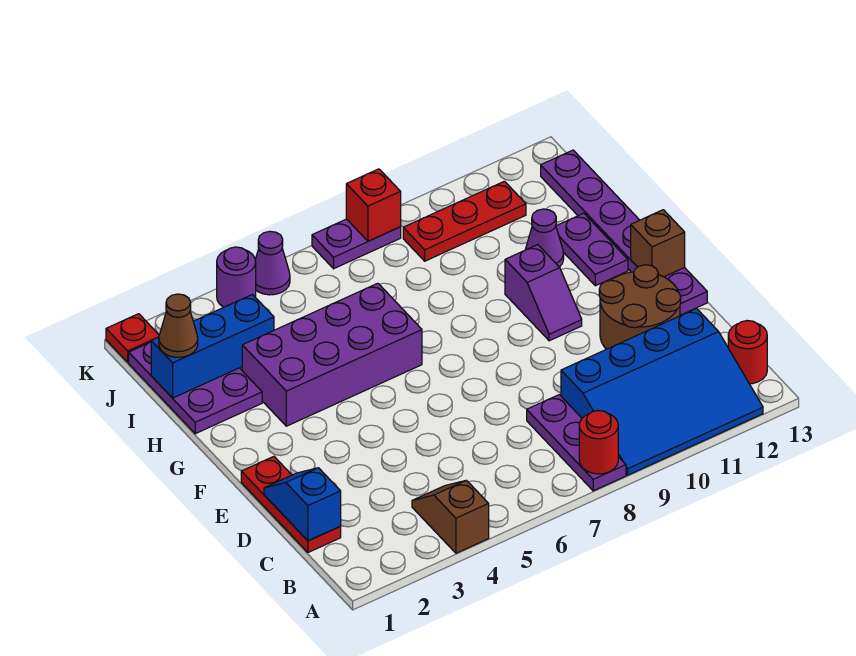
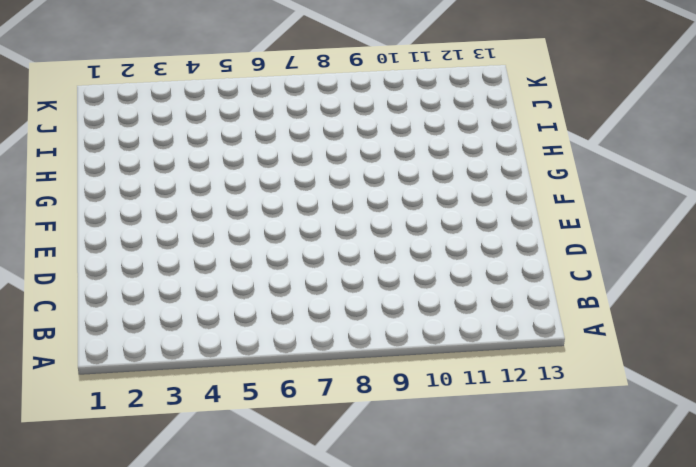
none -> brown 1x2 slope [412,480,489,553]
none -> purple 1x3 plate [527,395,626,491]
none -> blue 3x4 slope [561,309,763,475]

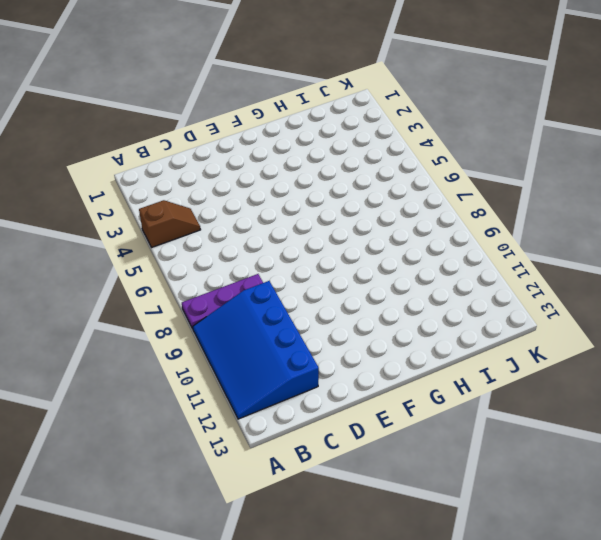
none -> red 1x1 round brick [728,321,767,384]
none -> red 1x3 plate [241,456,341,552]
none -> brown 2x2 round brick [599,265,681,349]

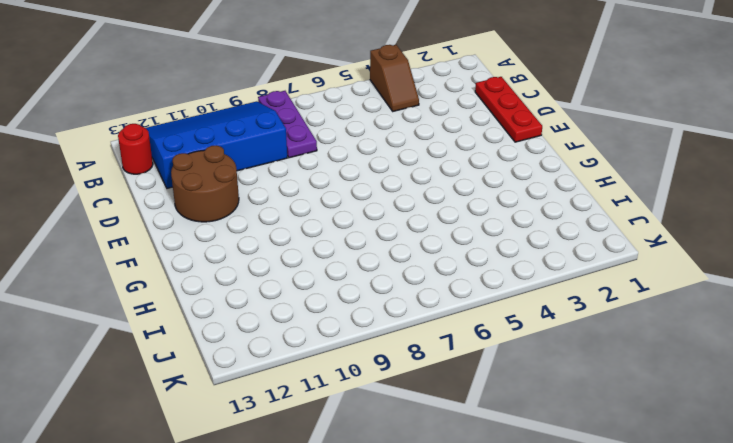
none -> purple 1x6 plate [541,150,707,315]
none -> purple 1x2 slope [505,245,582,341]
none -> purple 2x4 brick [242,283,422,426]

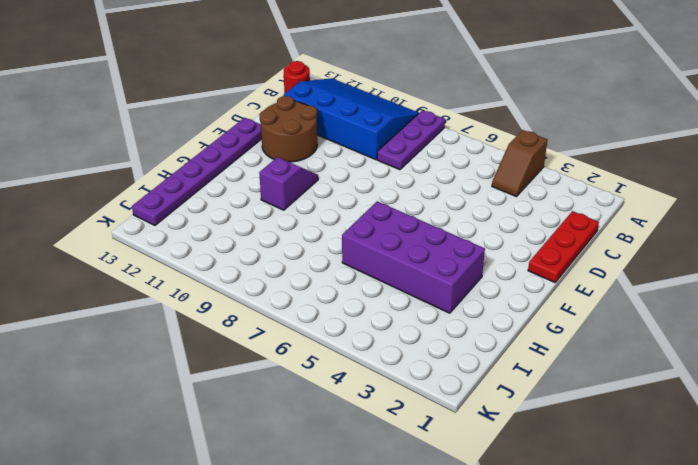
none -> purple 1x2 plate [556,213,628,286]
none -> purple 2x3 plate [129,342,262,434]
none -> purple 1x1 cone [525,209,564,267]

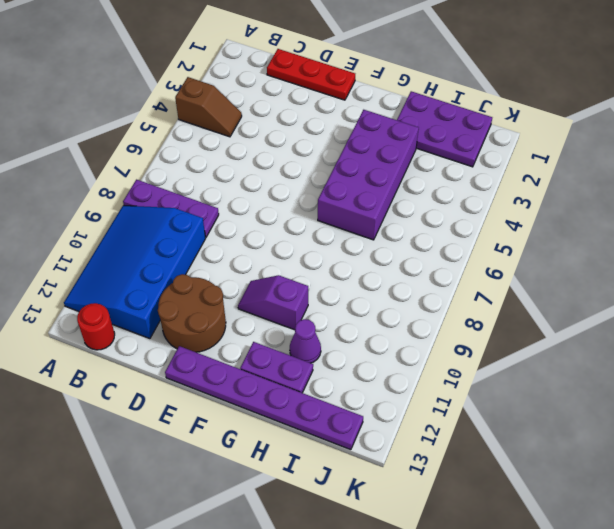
none -> red 1x3 plate [403,181,526,261]
none -> red 1x1 plate [106,314,159,362]
none -> purple 1x1 round brick [217,247,256,307]

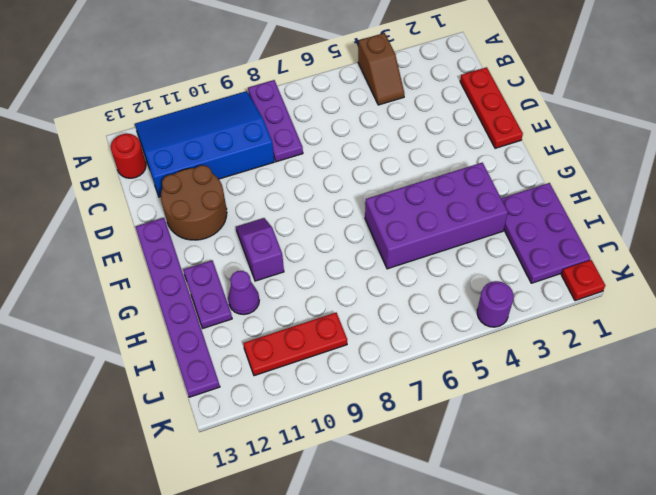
none -> purple 1x1 cone [255,231,290,295]
none -> purple 1x2 plate [312,219,401,269]
none -> red 1x1 round brick [579,411,618,474]

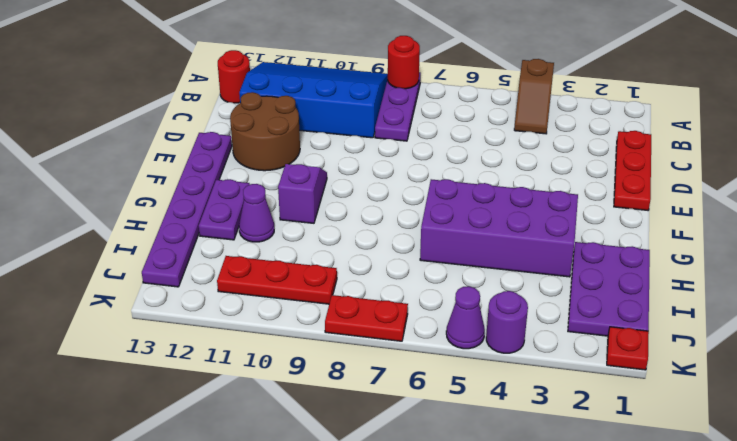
red 1x2 plate [325,295,408,341] -> purple 1x2 plate [312,219,401,269]
none -> blue 1x2 slope [264,468,341,541]
none -> brown 1x1 brick [631,210,685,277]
none -> blue 1x3 brick [151,295,274,398]

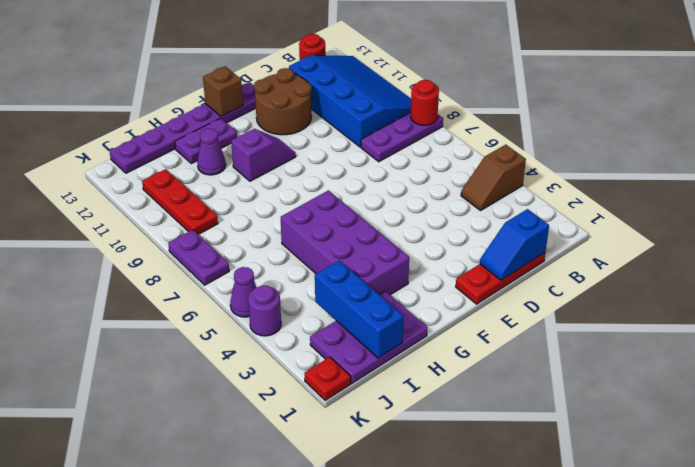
none -> red 1x1 brick [346,169,401,241]
none -> brown 1x1 cone [159,294,198,357]

